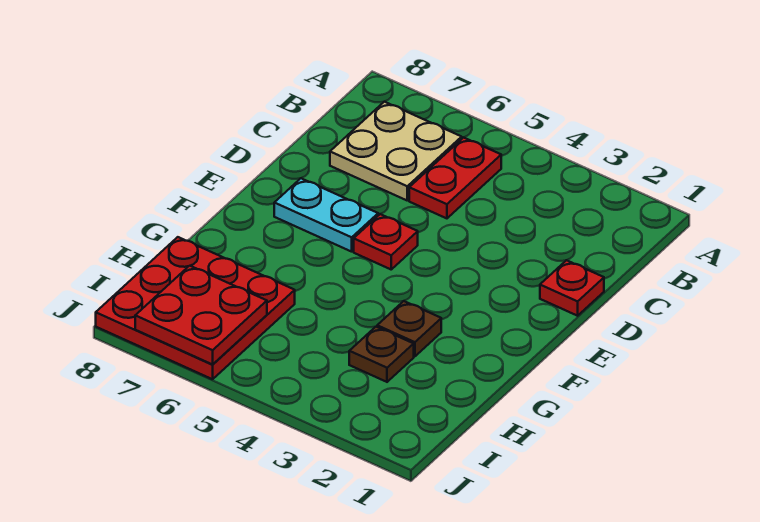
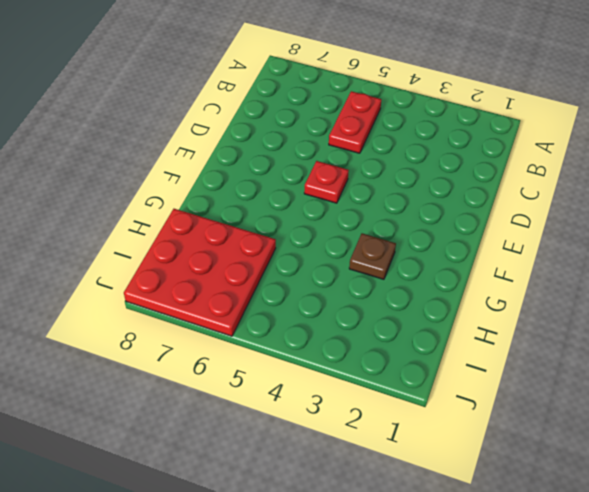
none -> tan 2x2 plate [330,102,462,200]
none -> red 1x1 plate [540,260,604,316]

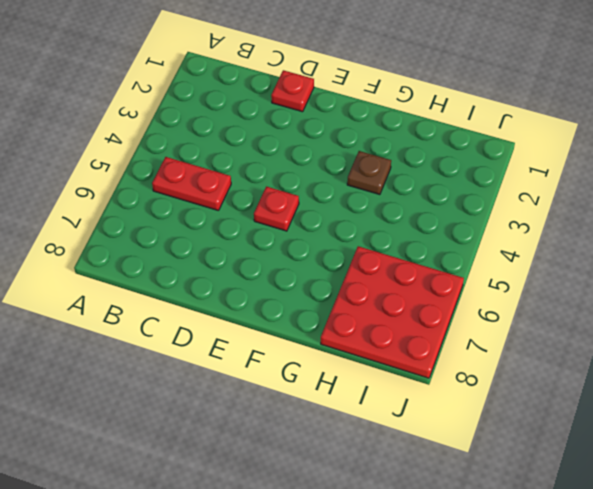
none -> tan 2x2 plate [330,102,462,200]
none -> cyan 1x2 plate [274,178,378,252]

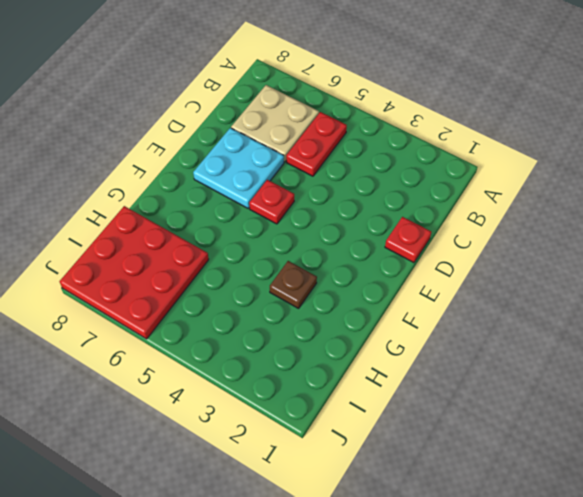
cyan 2x2 plate [193,128,284,208] -> cyan 1x2 plate [274,178,378,252]
none -> brown 1x1 plate [349,327,414,382]
none -> red 2x2 plate [135,266,267,364]

